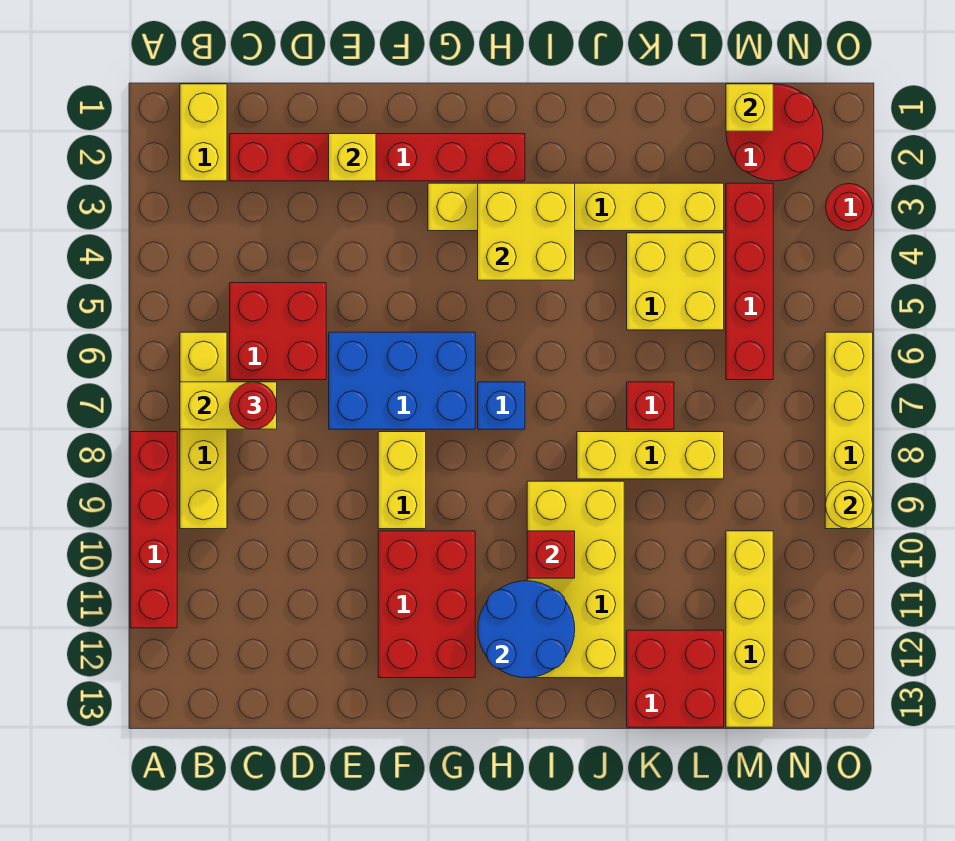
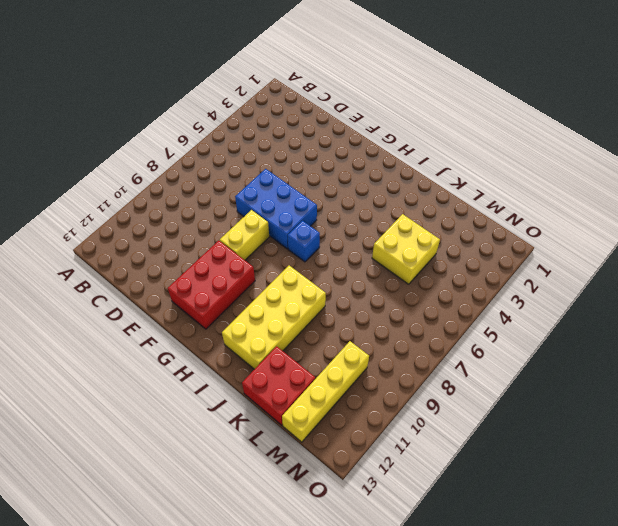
none -> red 1x4 brick [130,432,177,628]
none -> yellow 1x2 brick [180,84,227,181]
none -> yellow 1x4 brick [180,332,227,529]

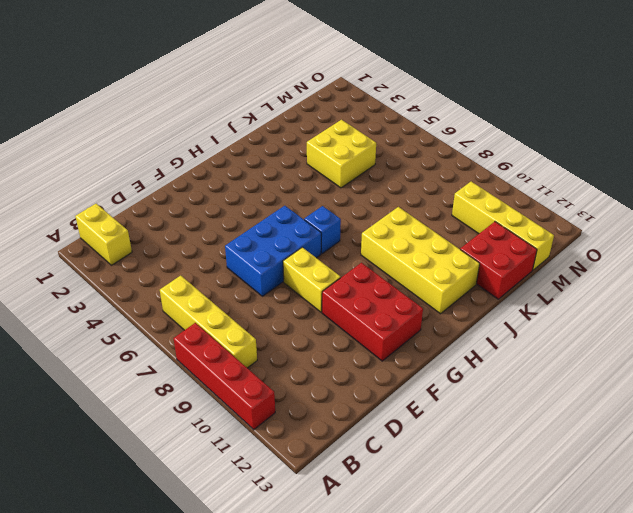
none -> red 1x6 brick [230,134,525,181]
none -> red 2x2 brick [230,283,326,380]
none -> yellow 1x6 brick [428,183,724,231]

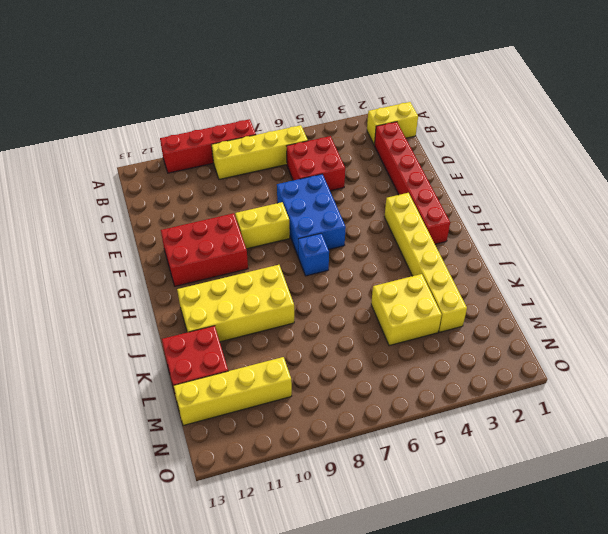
none -> yellow 1x3 brick [577,432,724,479]
none -> red 1x1 brick [627,382,674,429]
none -> red 2x2 round brick [726,84,823,181]

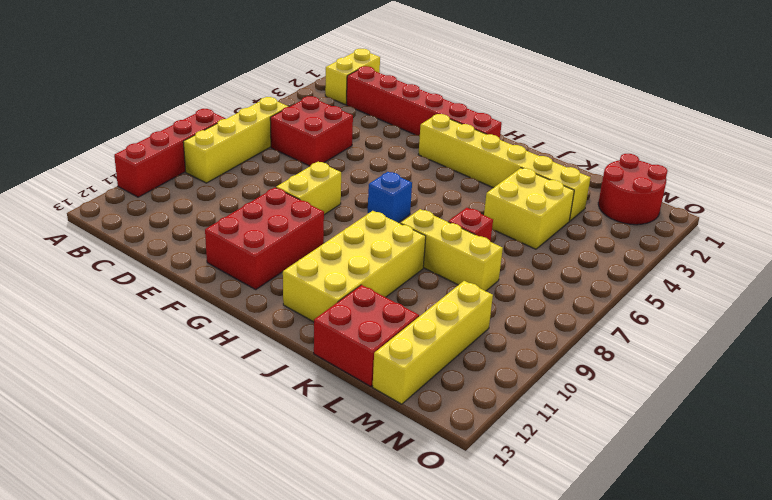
none -> blue 2x3 brick [329,332,475,429]
none -> red 1x4 brick [726,183,773,380]
none -> red 1x1 round brick [826,184,873,231]

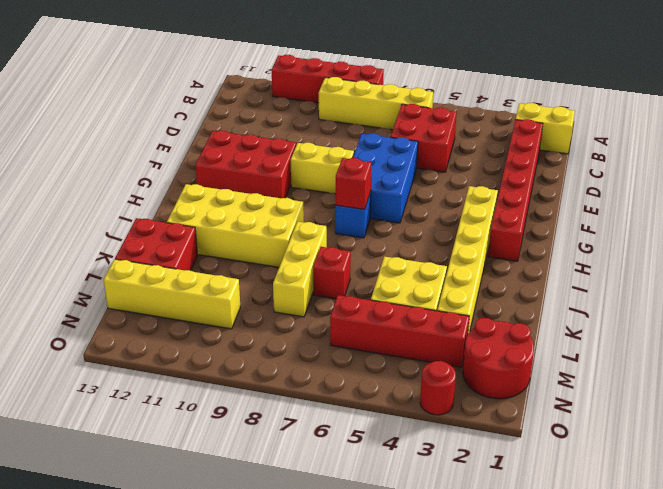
red 1x1 brick [336,158,371,210] -> red 1x1 brick moved to [527,531,575,578]
none -> yellow 1x4 brick [825,332,873,529]
none -> yellow 1x2 brick [180,382,277,429]
none -> yellow 1x1 brick [329,134,376,181]

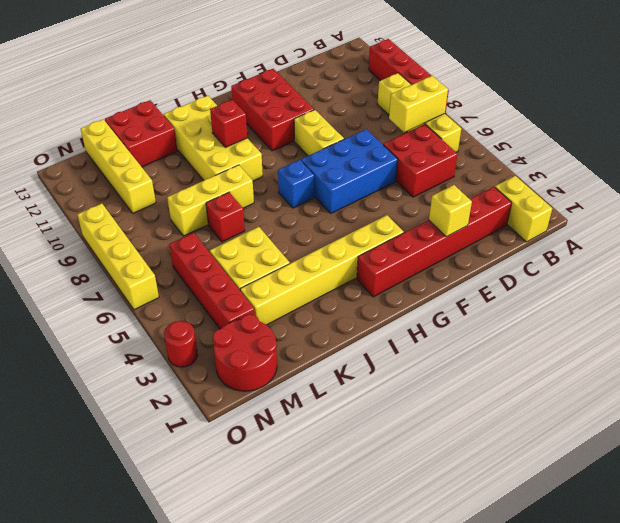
none -> yellow 2x2 brick [478,183,575,280]
none -> blue 2x2 round brick [478,581,575,678]
none -> yellow 1x1 brick [726,84,773,131]

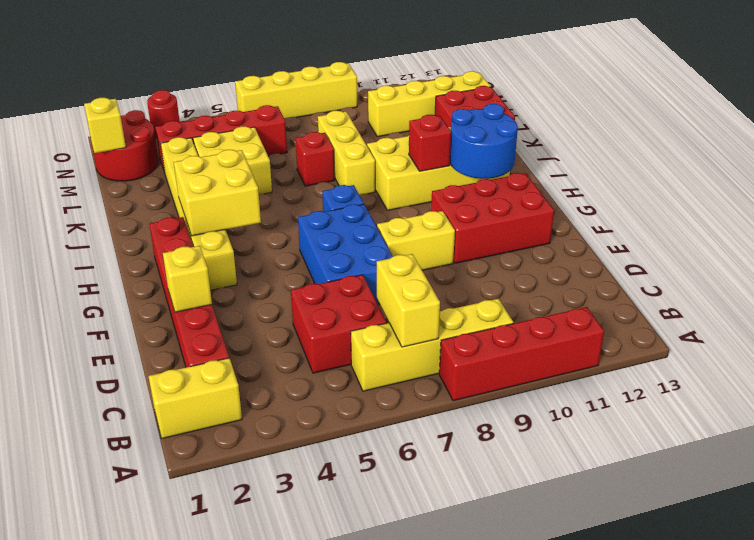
none -> yellow 1x1 round brick [825,481,873,529]
none -> red 1x1 round brick [230,382,277,429]

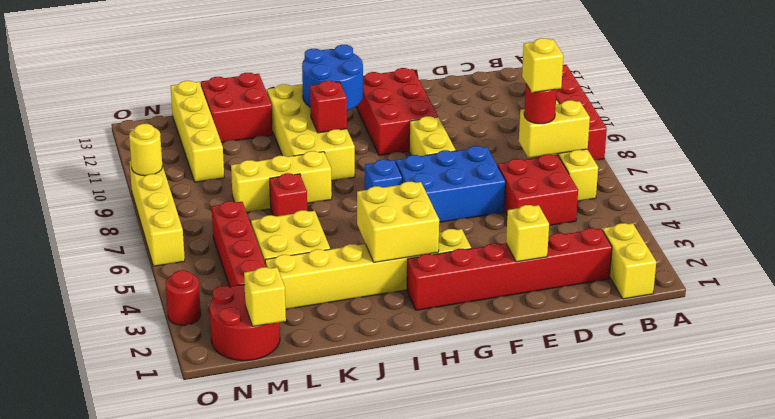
yellow 1x1 brick [522,38,563,93] -> none

